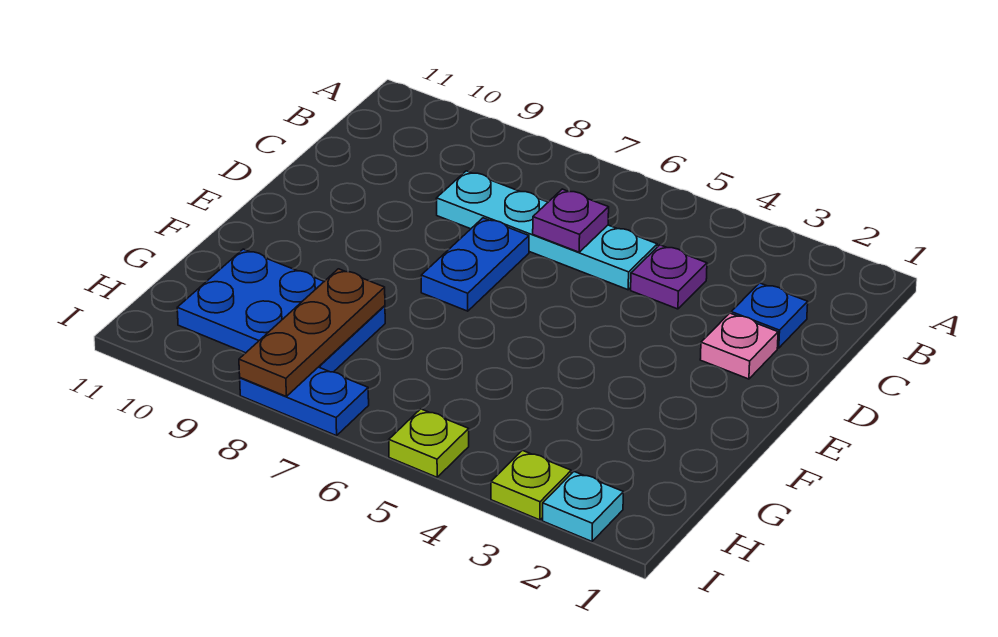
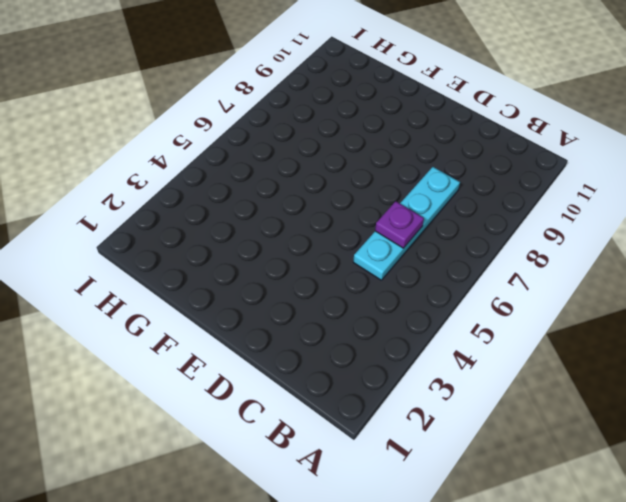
none -> blue 1x1 plate [731,283,808,348]
none -> purple 1x1 plate [631,245,707,309]
none -> pink 1x1 plate [700,313,778,379]

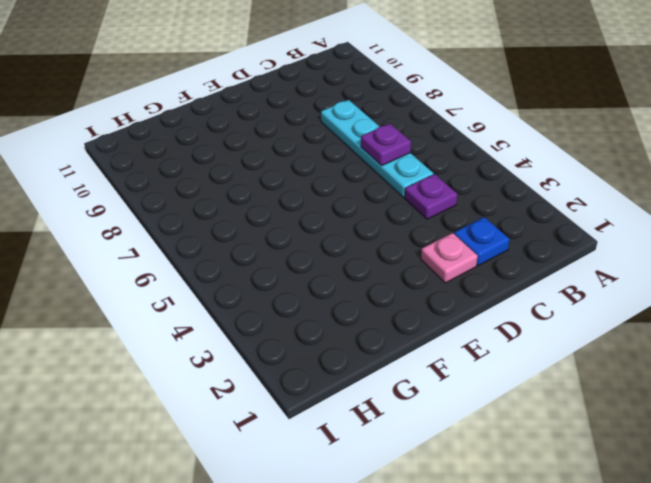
none -> blue 1x2 plate [421,218,529,311]
none -> blue 2x3 plate [177,249,385,372]
none -> cyan 1x1 plate [543,472,623,541]

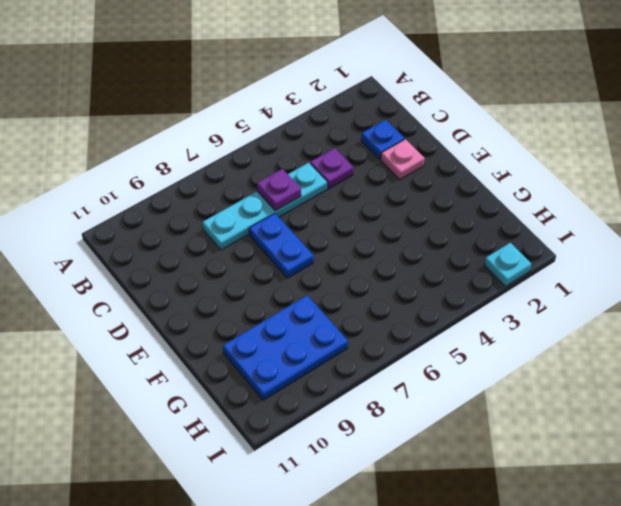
none -> lime 1x1 plate [491,450,571,520]
none -> lime 1x1 plate [389,409,469,477]
none -> blue 1x2 plate [240,367,369,436]

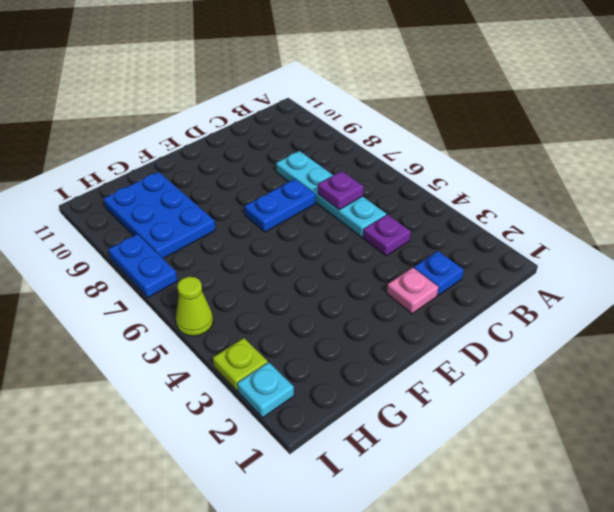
lime 1x1 cone [176,277,213,336] -> lime 1x1 plate [389,409,469,477]
none -> brown 1x3 plate [239,269,385,396]

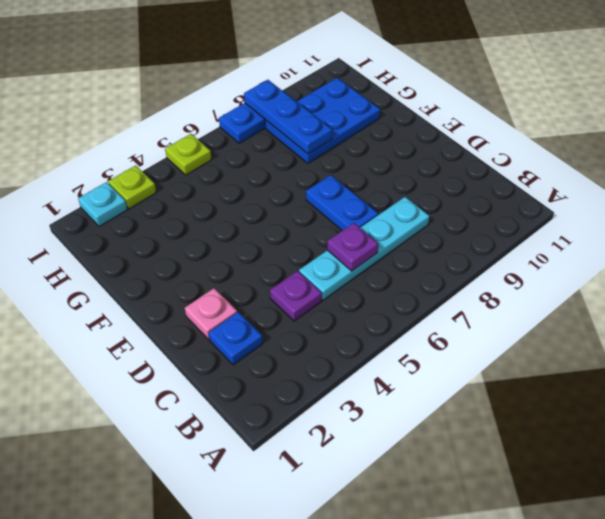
blue 1x3 plate [244,80,332,154] -> brown 1x3 plate [239,269,385,396]

